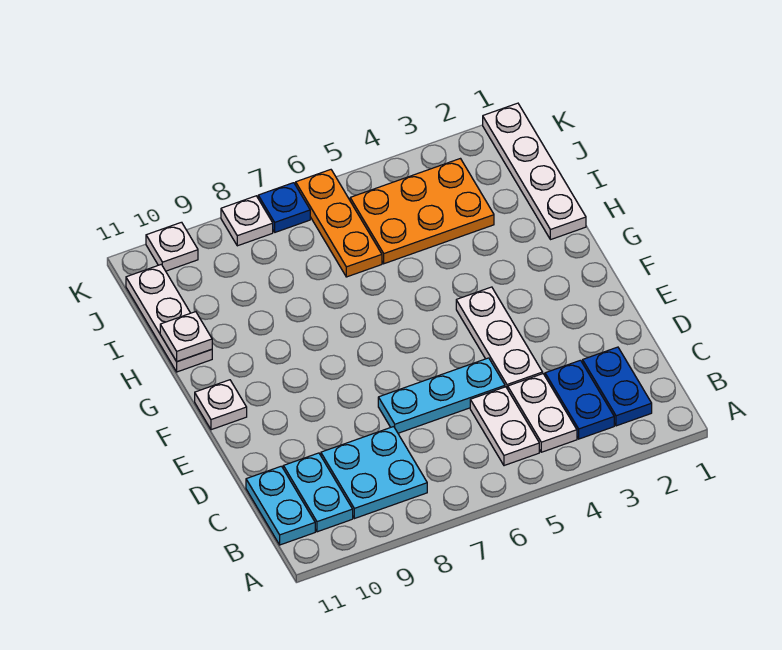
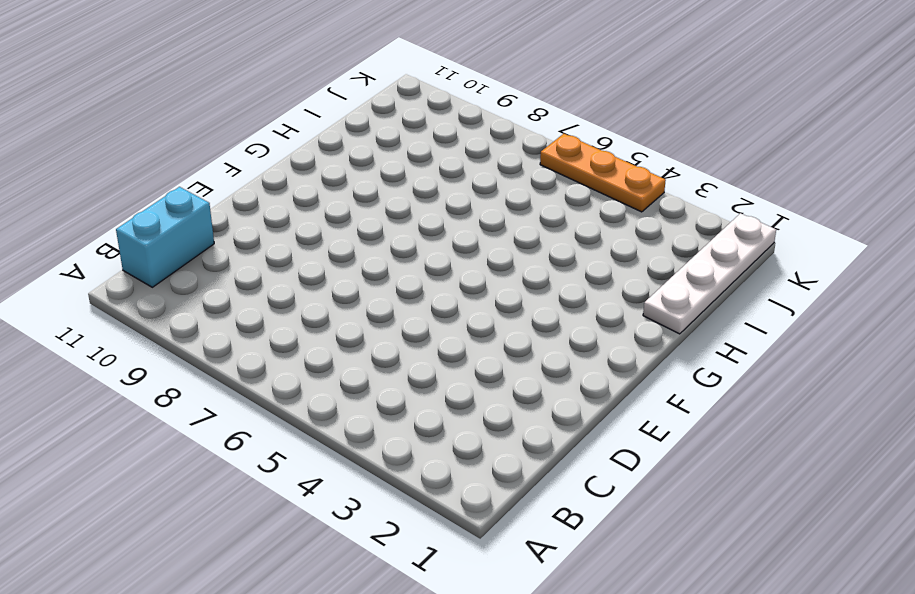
cyan 1x2 brick [116,187,214,287] -> cyan 1x2 plate [246,466,315,545]
orange 1x3 plate [540,134,666,212] -> orange 1x3 plate turned to [296,170,382,277]
none -> blue 1x2 plate [583,347,652,426]
none -> blue 1x2 plate [545,360,614,439]
none -> white 1x2 plate [508,374,577,452]

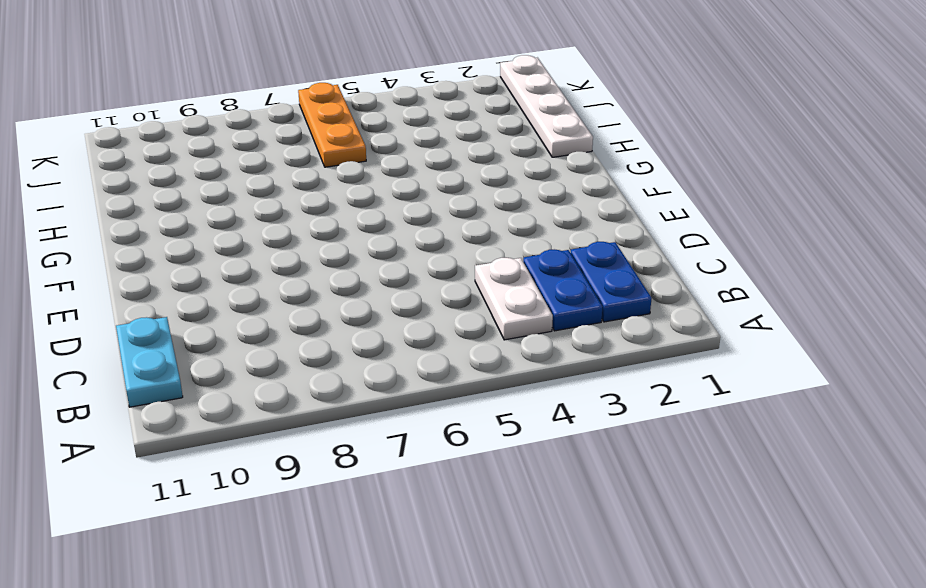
none -> white 1x2 plate [470,387,539,466]
none -> cyan 2x2 plate [321,427,427,519]
none -> cyan 1x2 plate [283,453,353,532]

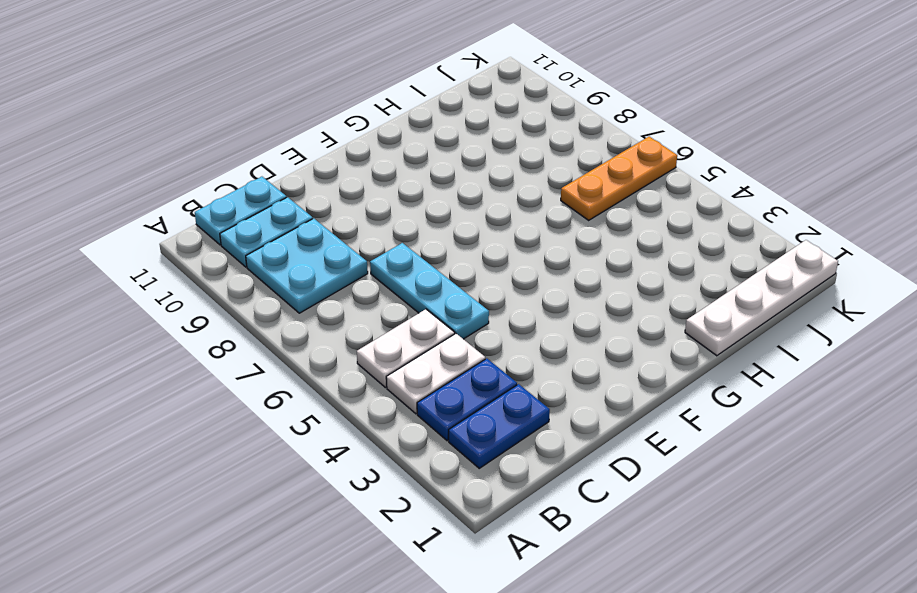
none -> white 1x3 plate [456,287,543,389]
none -> white 1x1 plate [195,380,247,430]
none -> white 1x3 plate [126,264,212,372]

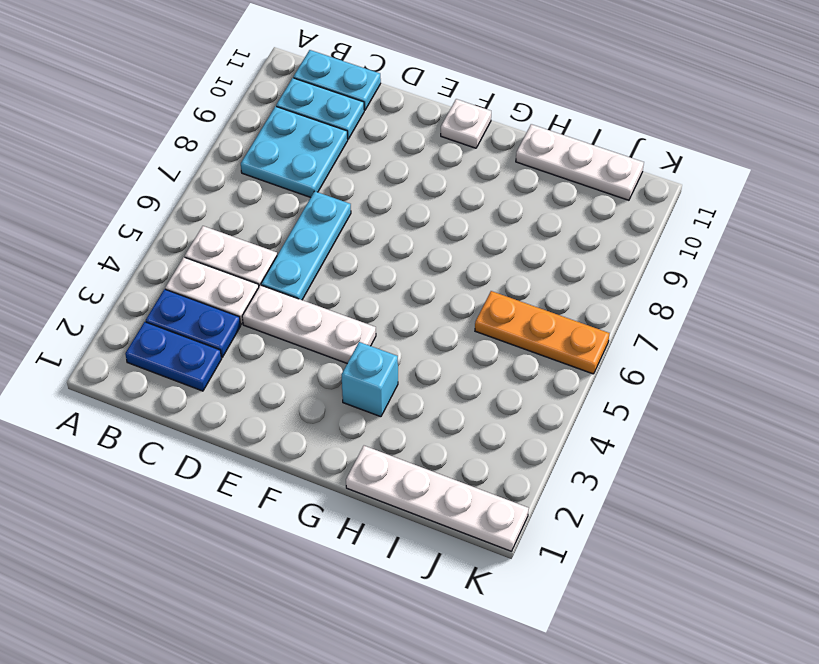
cyan 1x1 brick [342,342,398,417] -> none
none -> orange 2x3 plate [350,159,494,264]
none -> blue 1x1 plate [258,183,310,232]
none -> white 1x1 plate [221,196,273,246]

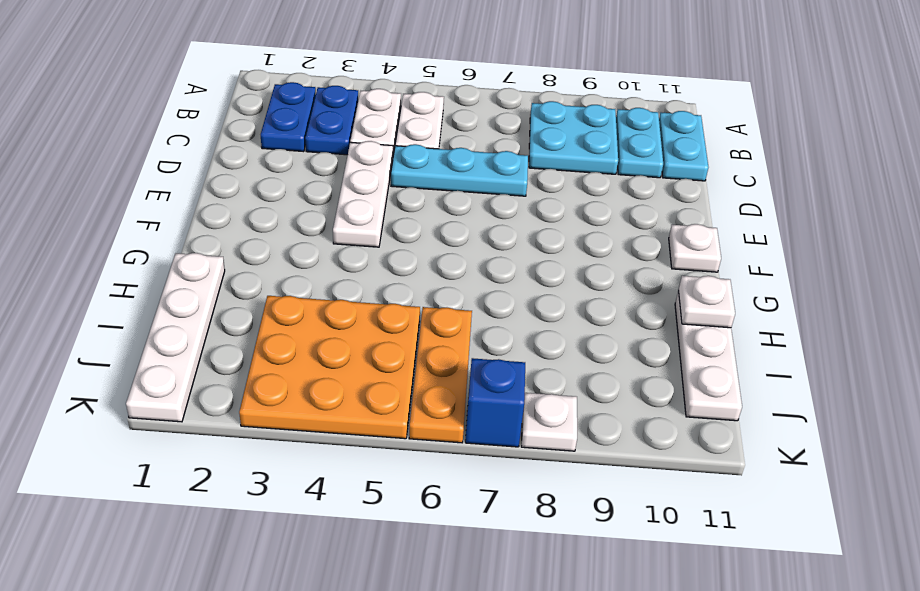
orange 3x3 plate [239,296,420,439] -> orange 2x3 plate [350,159,494,264]
blue 1x1 brick [465,358,525,447] -> blue 1x1 plate [258,183,310,232]
none -> white 1x1 plate [146,222,198,271]

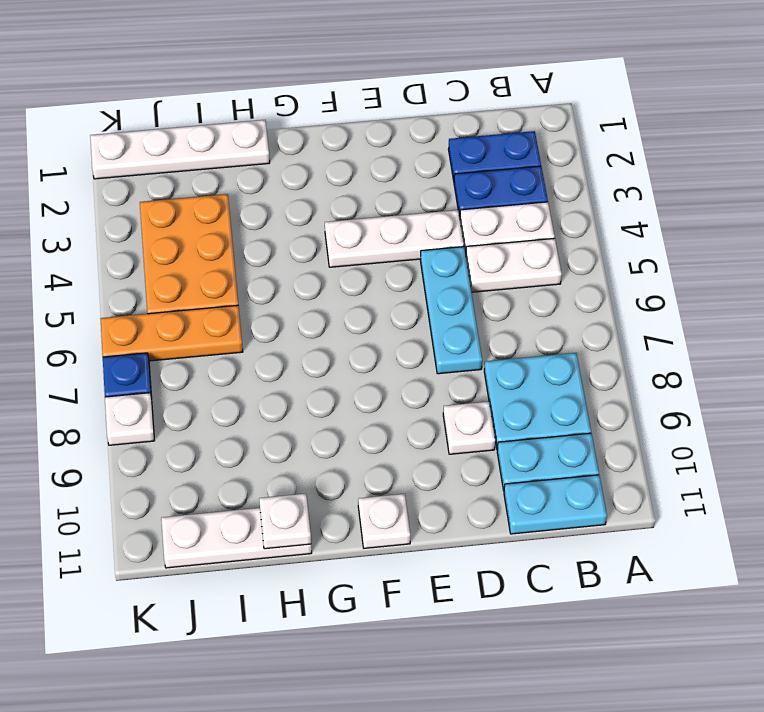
white 1x1 plate [443,402,495,454] -> white 1x1 plate moved to [146,222,198,271]

